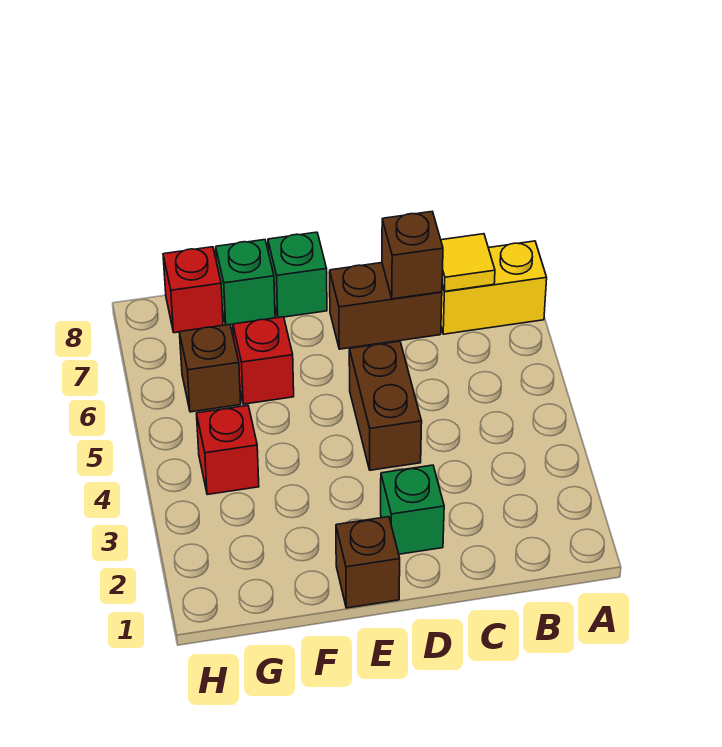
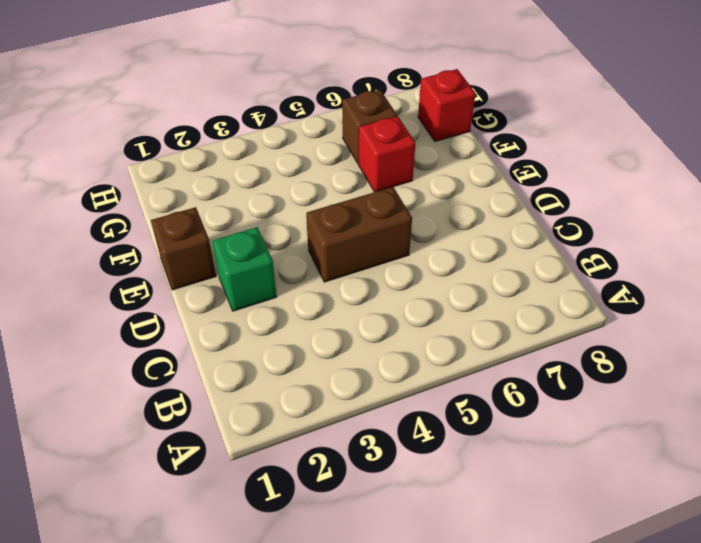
none -> yellow 1x2 brick [441,241,547,334]
none -> brown 1x2 brick [330,263,442,349]
none -> green 1x1 brick [268,232,327,318]

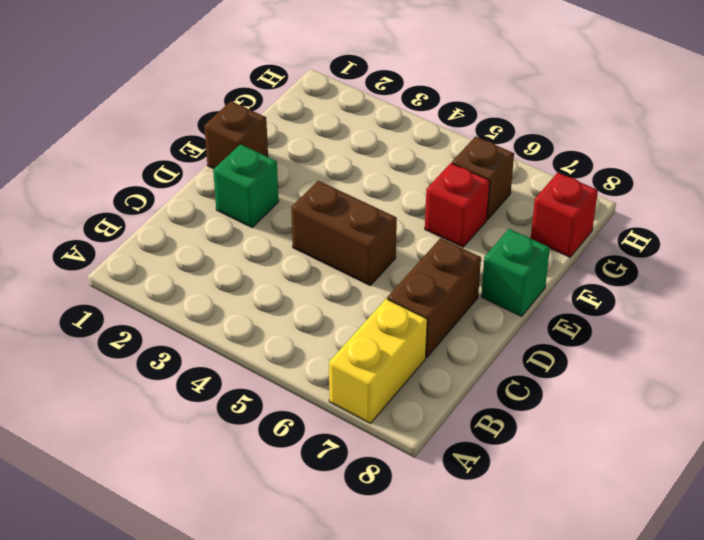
none -> green 1x1 brick [216,240,275,325]
none -> red 1x1 brick [196,405,259,495]
none -> yellow 1x1 tile [441,234,495,292]

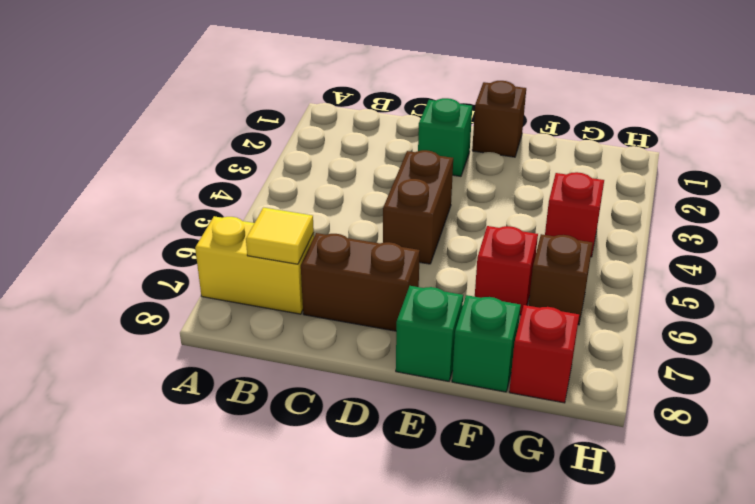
none -> brown 1x1 brick [382,212,443,299]

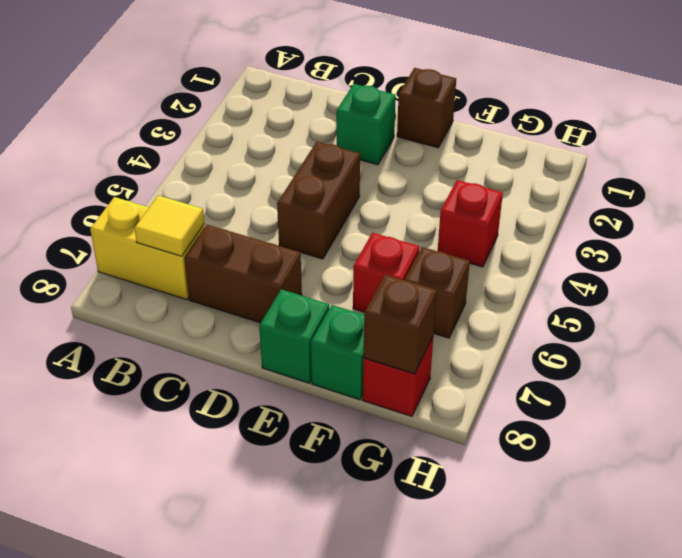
brown 1x1 brick [364,275,437,374] -> brown 1x1 brick moved to [382,212,443,299]

